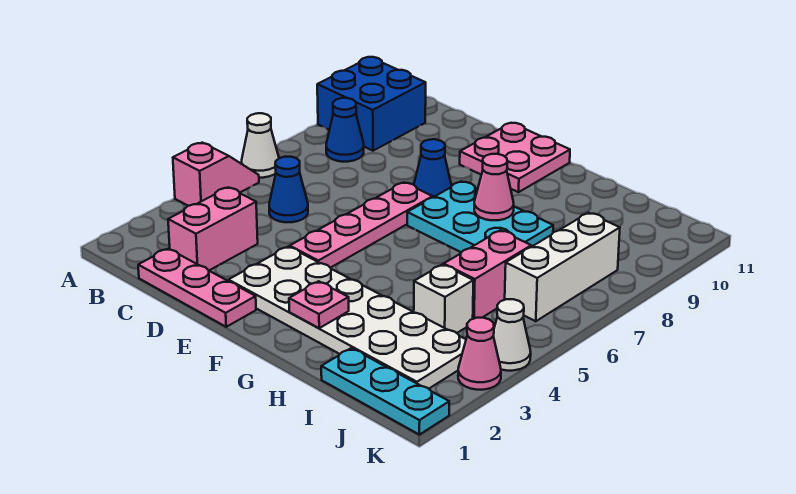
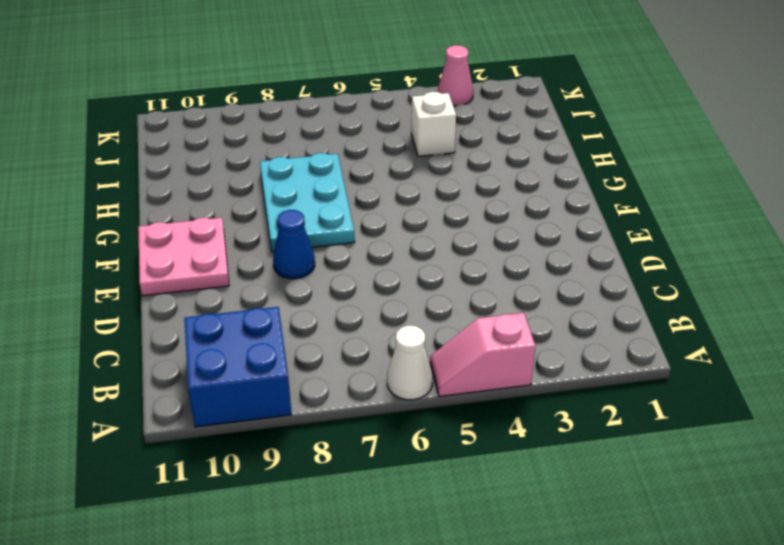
none -> blue 1x1 cone [326,98,364,162]
none -> pink 1x3 plate [138,249,256,327]
none -> pink 1x2 brick [168,187,258,270]

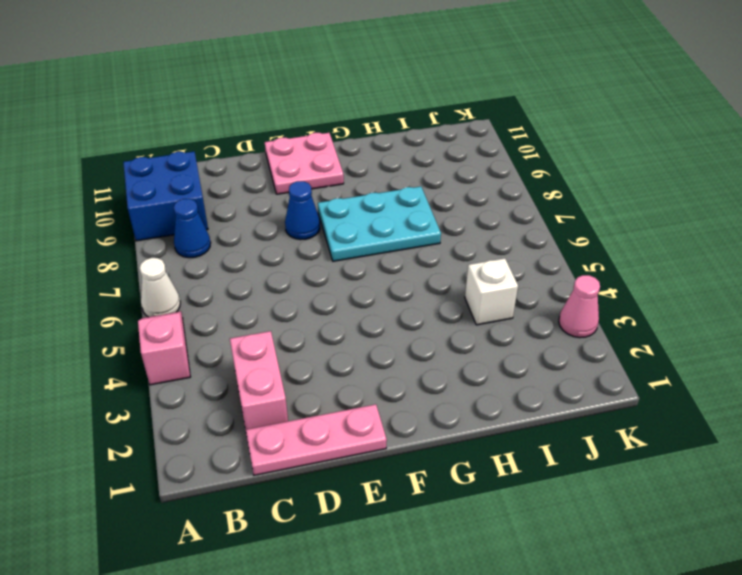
none -> blue 1x1 cone [269,157,308,222]
none -> white 2x6 plate [229,247,466,389]
none -> pink 1x4 plate [290,183,433,268]

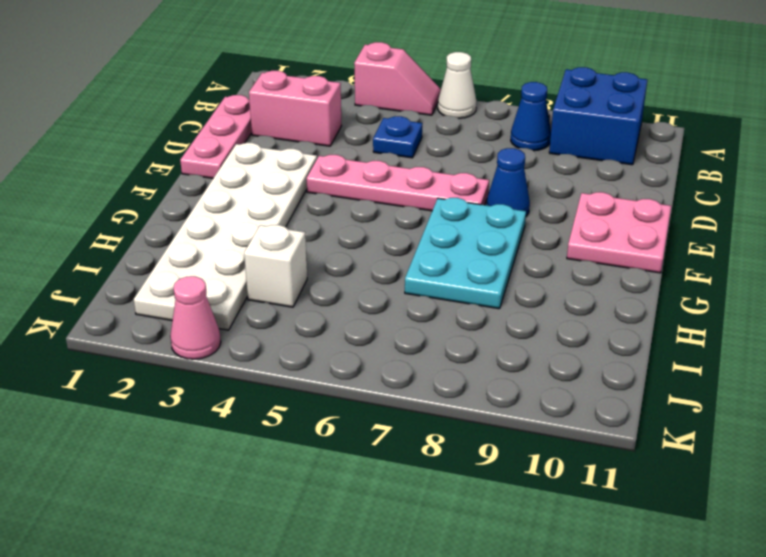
blue 1x1 plate [373,116,422,158] -> blue 1x1 cone [269,157,308,222]
none -> cyan 1x3 plate [321,348,449,435]
none -> pink 1x2 brick [444,230,531,319]
none -> white 1x3 brick [505,213,620,321]

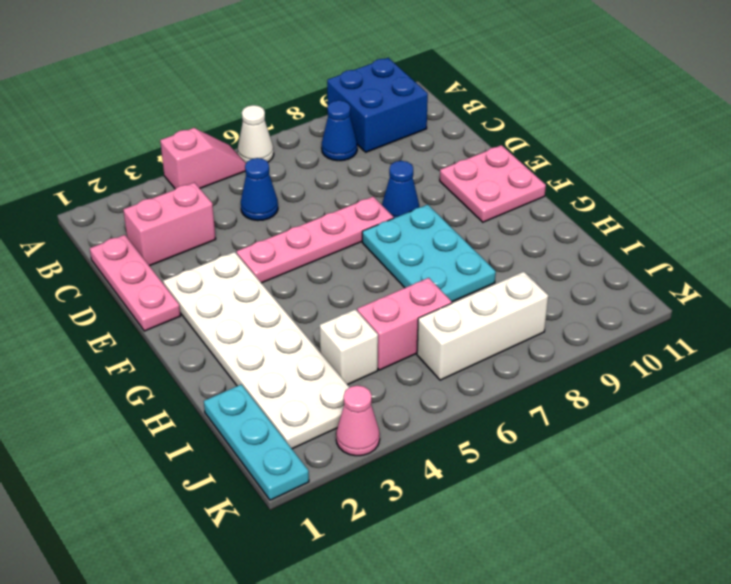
none -> white 1x1 cone [493,299,531,371]
none -> pink 1x1 plate [289,281,349,328]
none -> pink 1x1 cone [474,154,514,220]

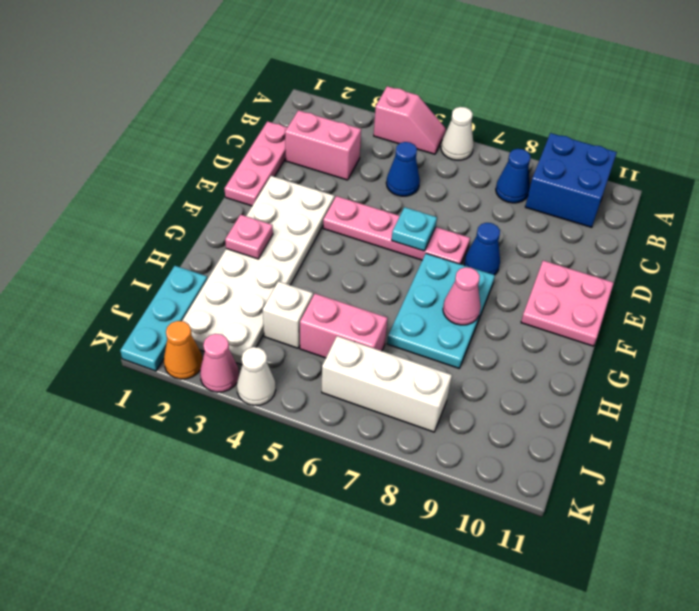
cyan 1x1 plate [392,207,437,251] -> none
orange 1x1 cone [164,321,203,379] -> none

